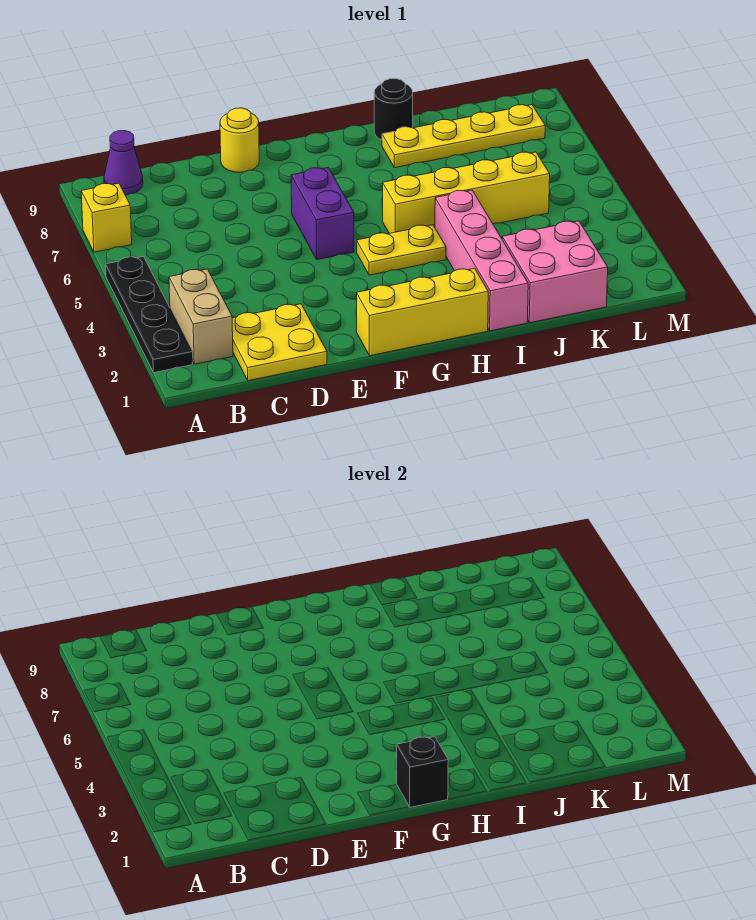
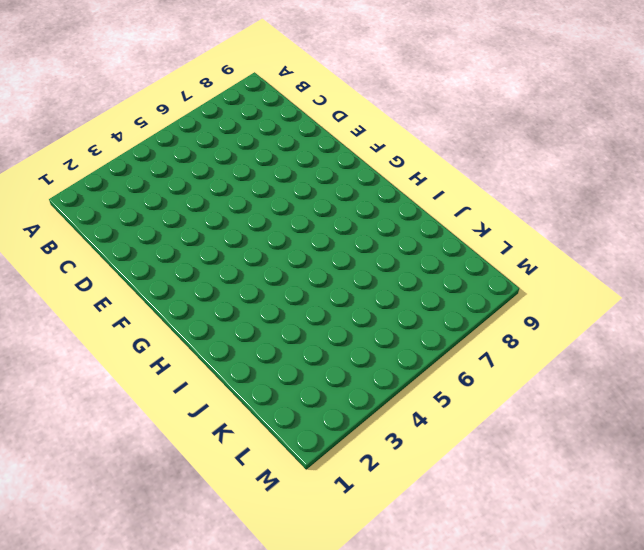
none -> black 1x4 plate [106,257,192,373]
none -> yellow 1x1 brick [81,183,132,252]
none -> tan 1x2 brick [169,269,233,364]

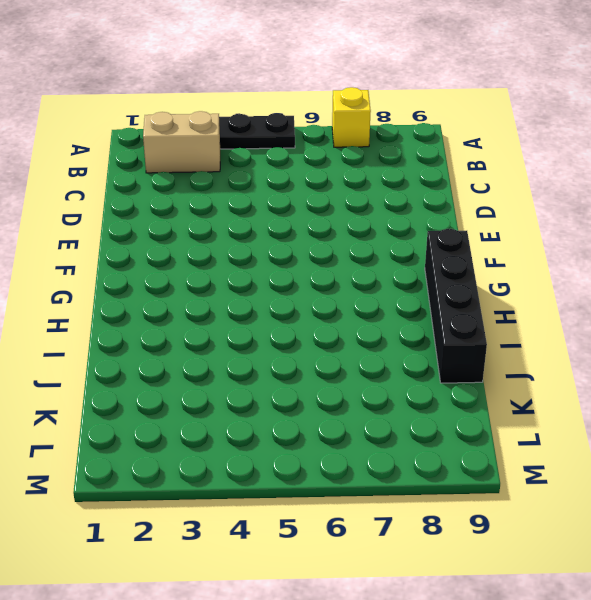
black 1x4 brick [425,229,487,383] -> black 1x1 round brick [374,79,413,140]
none -> purple 1x1 cone [104,131,143,195]
none -> yellow 2x2 plate [232,304,327,381]
none -> yellow 1x1 round brick [220,108,259,173]

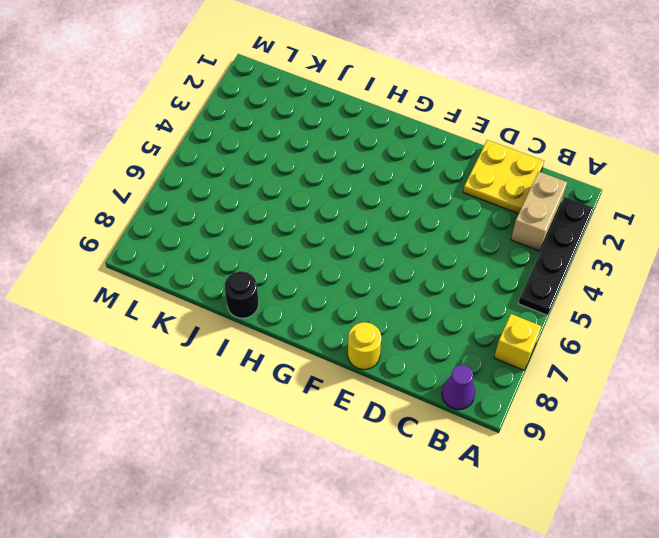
none -> yellow 1x3 brick [356,268,488,356]
none -> purple 1x2 brick [291,168,354,260]
none -> yellow 1x2 plate [357,225,446,275]

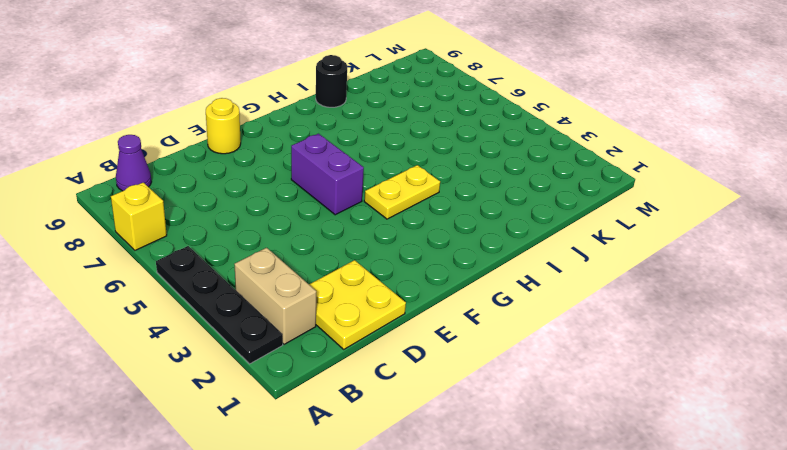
none -> yellow 1x3 brick [356,268,488,356]
none -> yellow 1x4 brick [383,152,550,233]
none -> pink 1x4 brick [435,190,528,331]

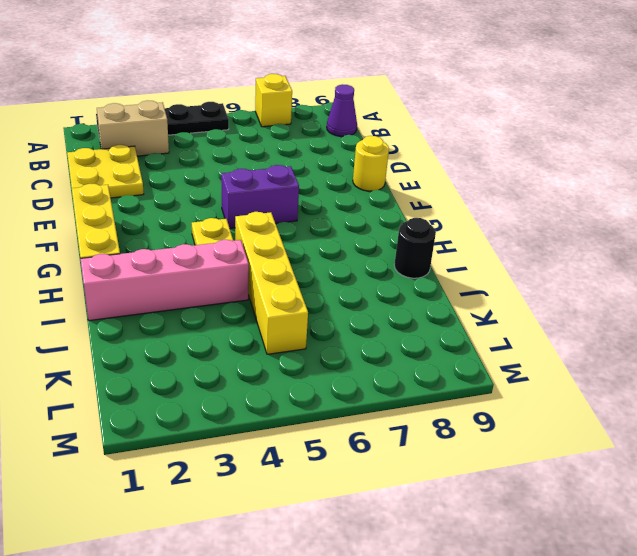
none -> yellow 1x4 plate [382,105,545,168]
none -> pink 2x2 brick [502,221,608,323]
none -> black 1x1 brick [397,737,448,807]

